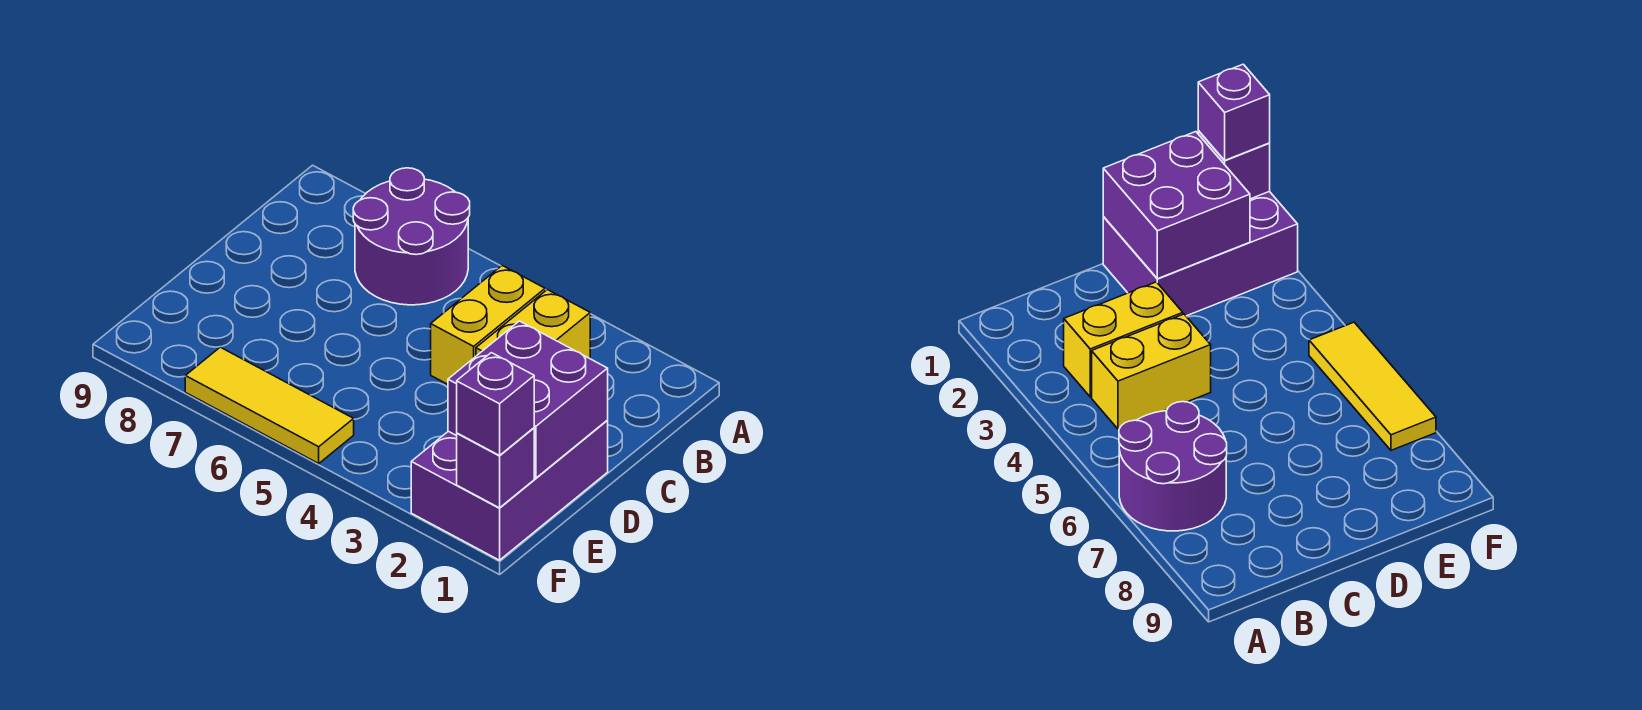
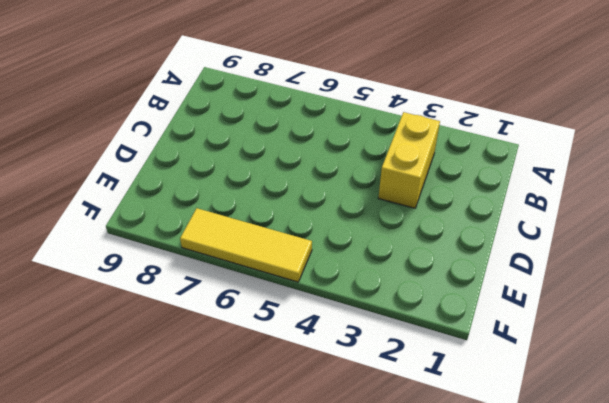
none -> purple 2x2 round brick [353,168,470,305]
none -> yellow 1x2 brick [431,266,545,384]

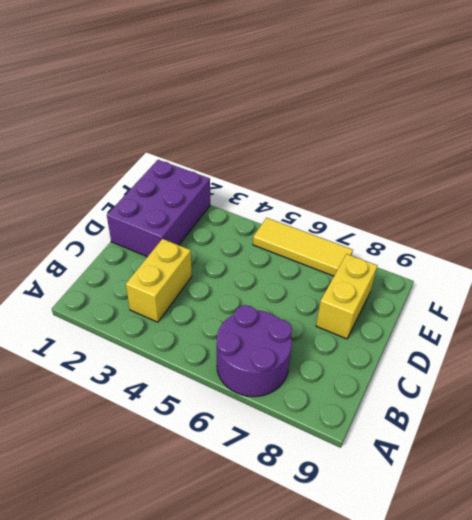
yellow 1x2 brick [316,254,377,339] -> yellow 1x2 brick moved to [431,266,545,384]
none -> purple 2x2 brick [448,321,608,478]
none -> purple 1x1 brick [457,428,534,508]

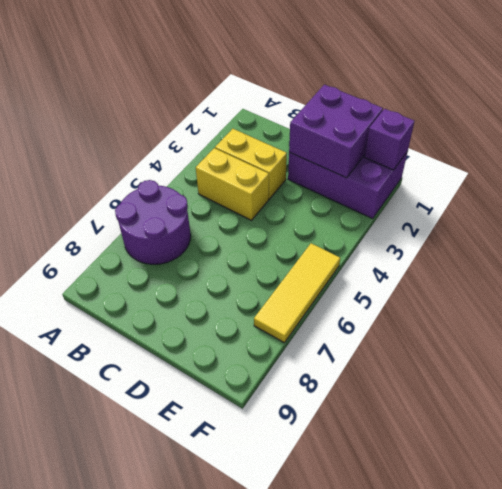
none -> purple 1x1 brick [457,353,534,456]

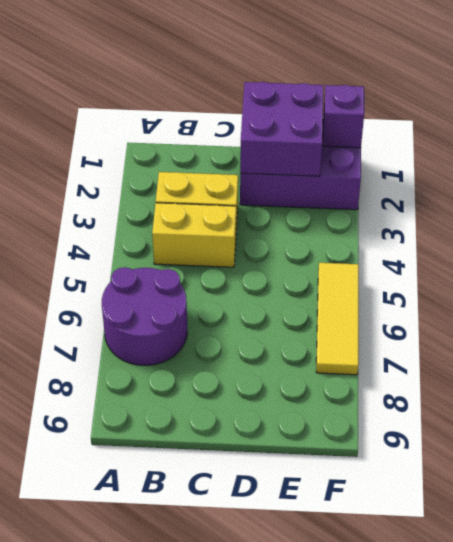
none -> purple 1x1 brick [457,353,534,456]

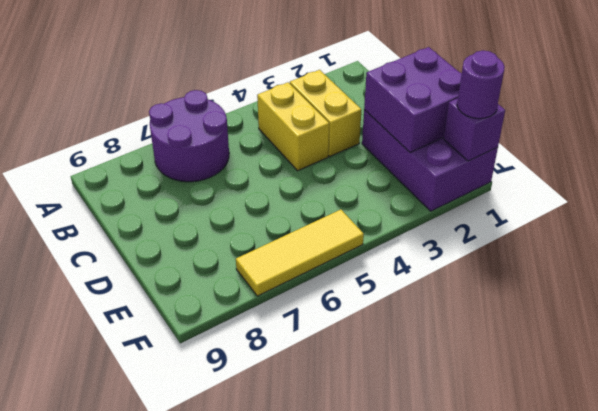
purple 1x1 round brick [457,51,505,119] -> purple 1x1 brick [457,353,534,456]

